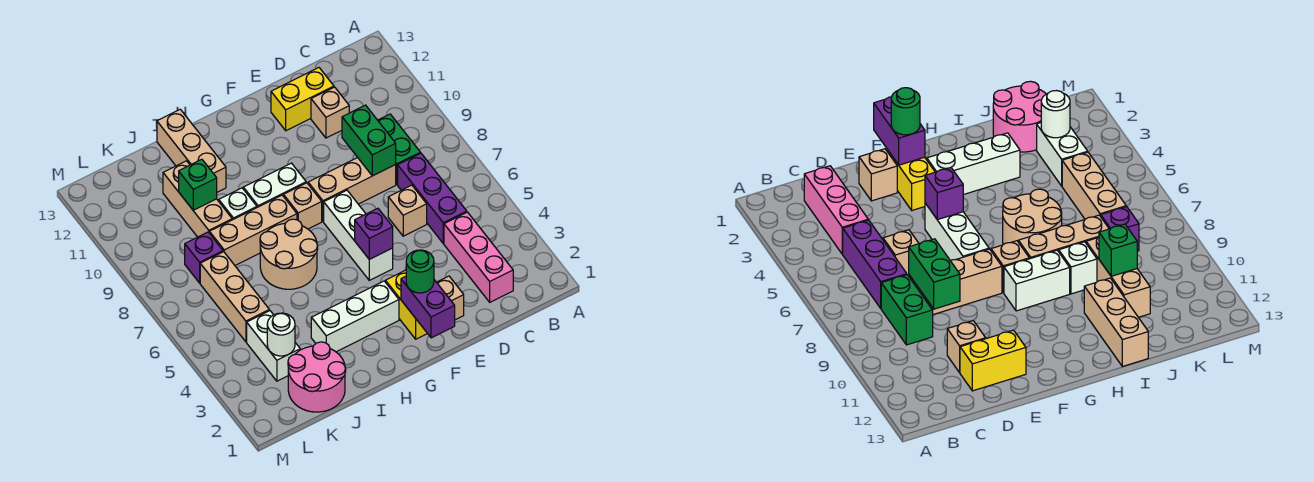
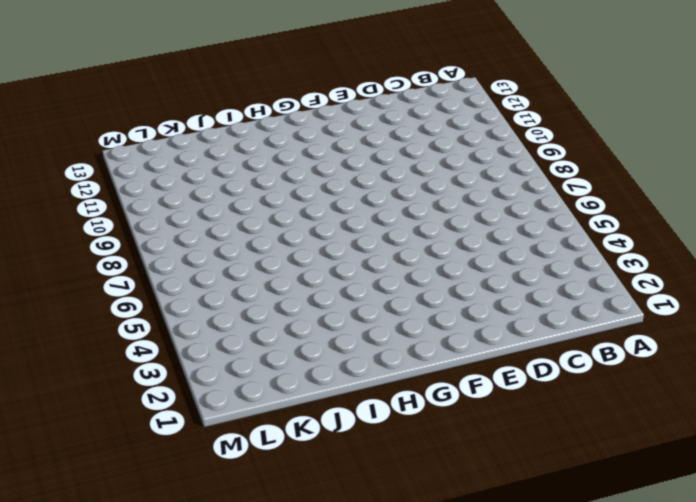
none -> pink 1x3 brick [444,212,513,302]
none -> purple 1x3 brick [398,153,467,244]
none -> green 1x2 brick [378,114,420,185]

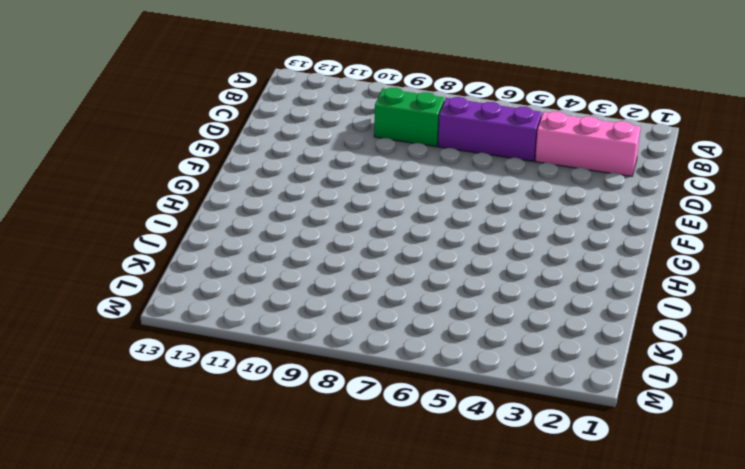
none -> tan 1x1 brick [388,185,427,236]
none -> tan 1x3 brick [308,158,396,221]
none -> tan 1x1 brick [311,87,349,138]

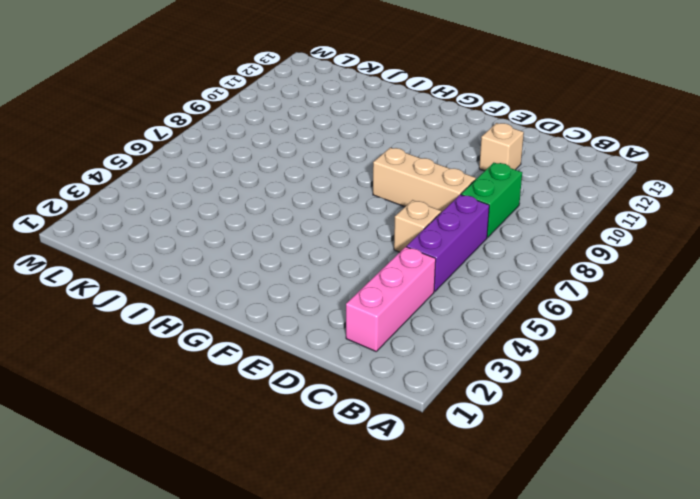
none -> yellow 1x2 brick [271,68,334,131]
none -> tan 1x1 brick [437,276,464,320]
none -> yellow 1x2 brick [385,270,427,339]

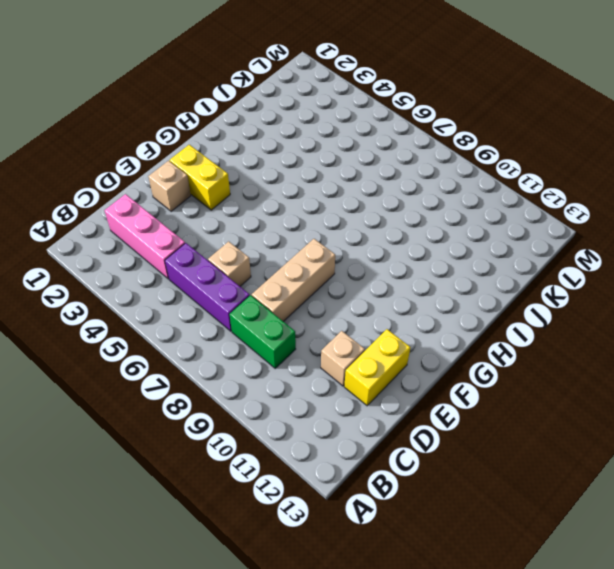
none -> white 1x3 brick [324,190,393,280]
none -> white 1x3 brick [311,281,399,352]
none -> tan 1x1 brick [284,183,322,229]

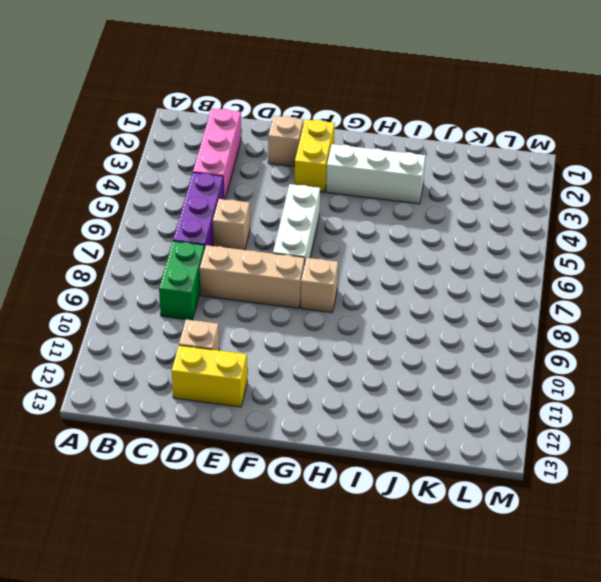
none -> white 1x2 brick [243,163,306,207]
none -> tan 2x2 round brick [260,219,318,289]
none -> tan 1x3 brick [209,195,297,265]

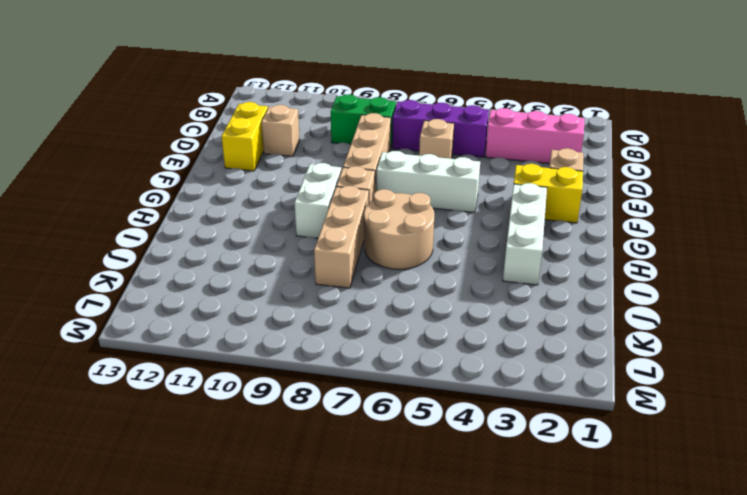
none -> white 1x1 brick [219,188,257,220]
none -> tan 1x3 brick [157,109,226,192]
none -> pink 2x2 round brick [288,342,346,412]

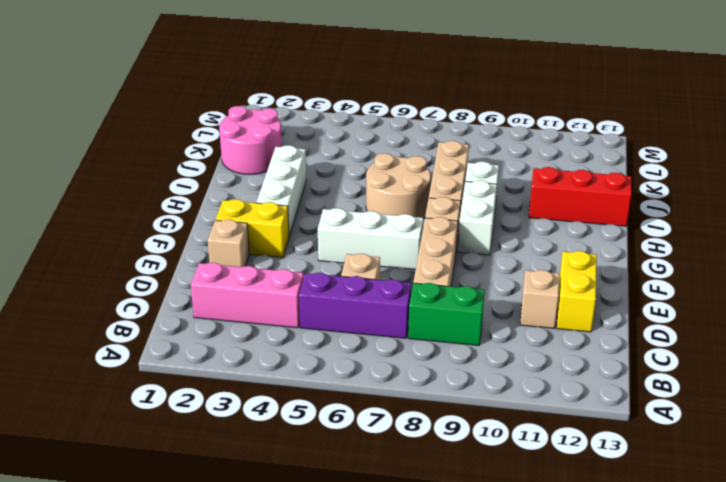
red 1x3 brick [529,167,632,226] -> tan 1x3 brick [157,109,226,192]
none -> tan 1x3 brick [163,161,232,237]
none -> white 1x2 brick [247,311,300,381]
none -> tan 1x3 brick [200,252,269,342]

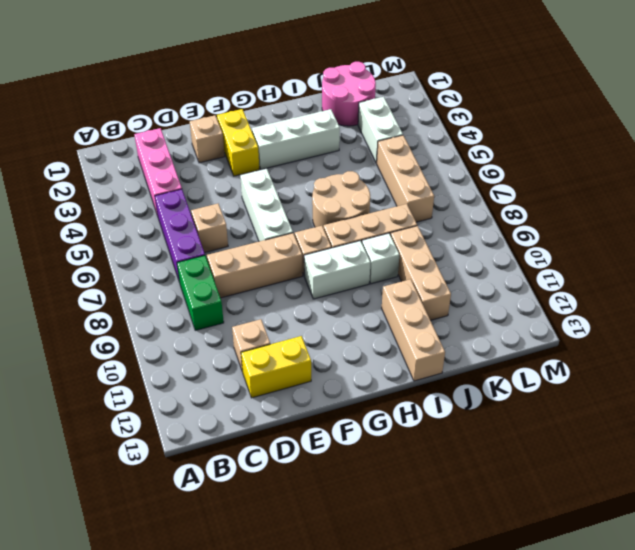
none -> purple 1x1 brick [185,232,223,283]
none -> green 1x2 brick [342,105,396,176]
none -> purple 1x2 brick [401,276,455,338]

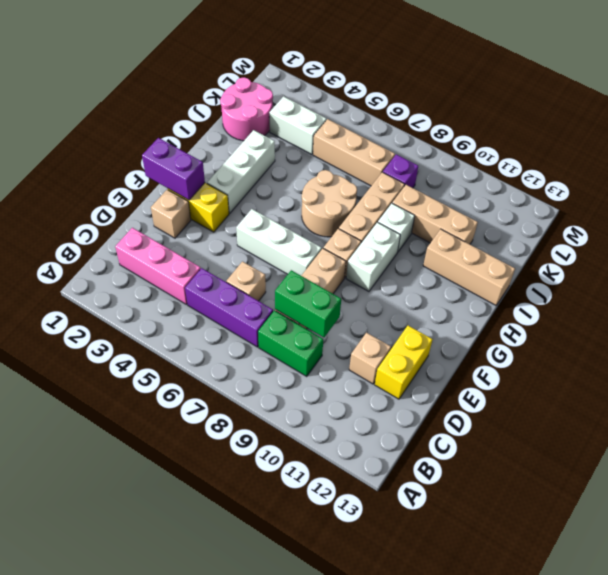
none -> purple 1x1 brick [355,208,393,259]
none -> green 1x1 brick [179,159,217,210]
none -> white 1x1 round brick [267,313,295,356]

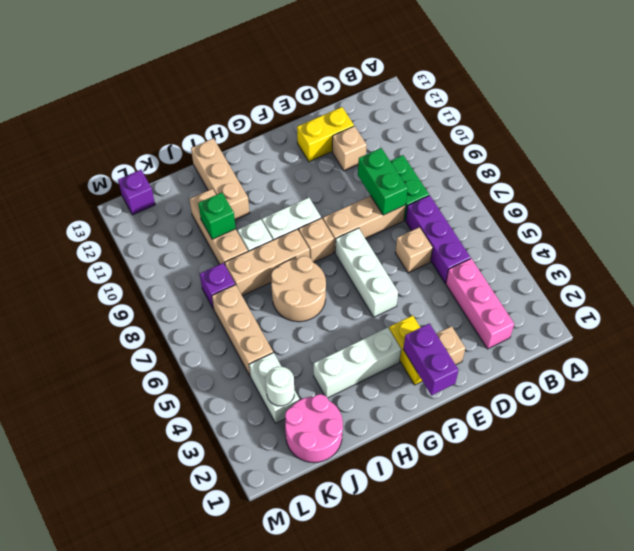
purple 1x1 brick [118,170,155,215] -> purple 1x1 brick moved to [355,208,393,259]
none -> green 1x1 round brick [406,250,434,293]

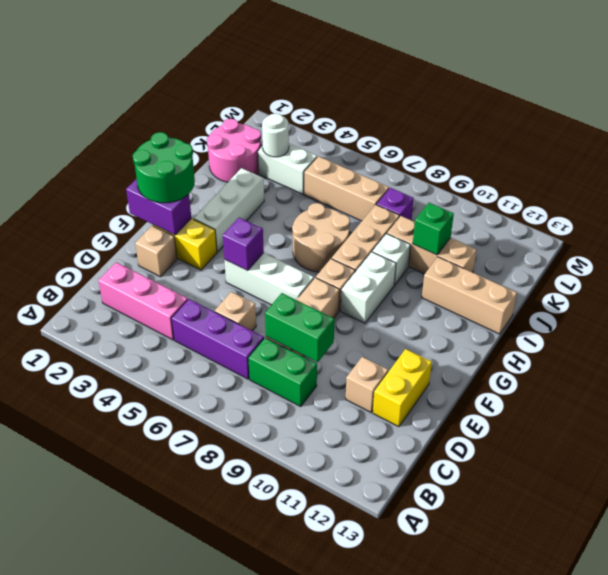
green 2x2 round brick [133,132,195,203] -> green 1x1 round brick [406,250,434,293]

